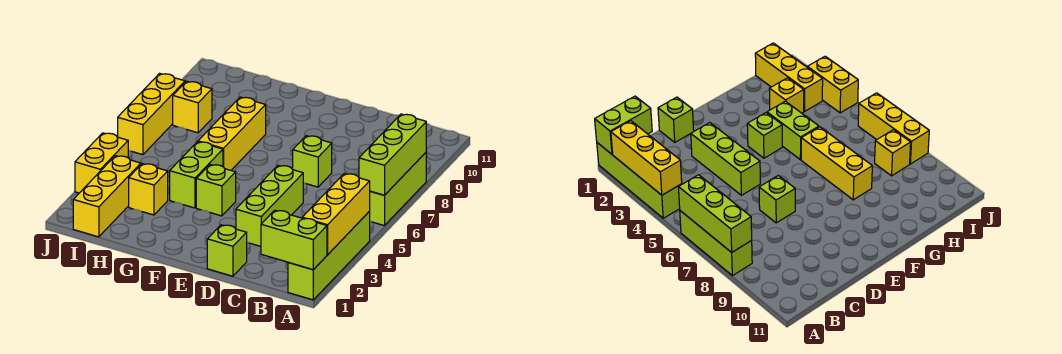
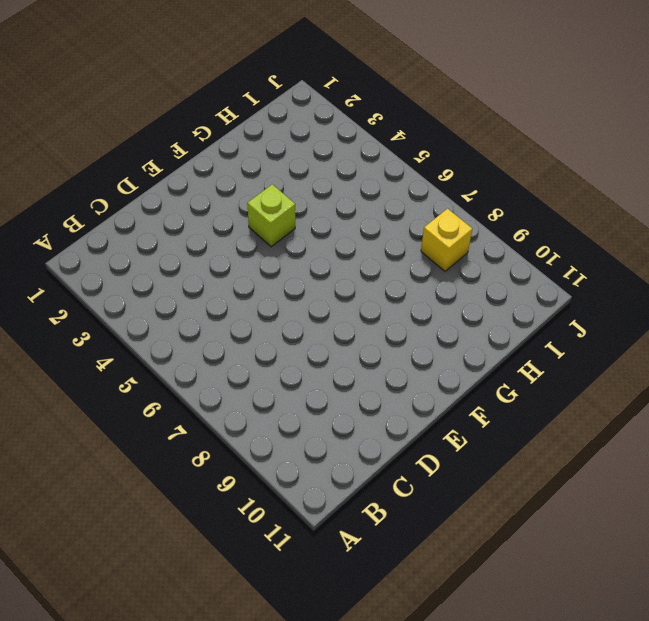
none -> lime 1x4 brick [288,212,370,300]
none -> lime 1x3 brick [369,153,426,226]
none -> lime 1x1 brick [207,225,247,276]

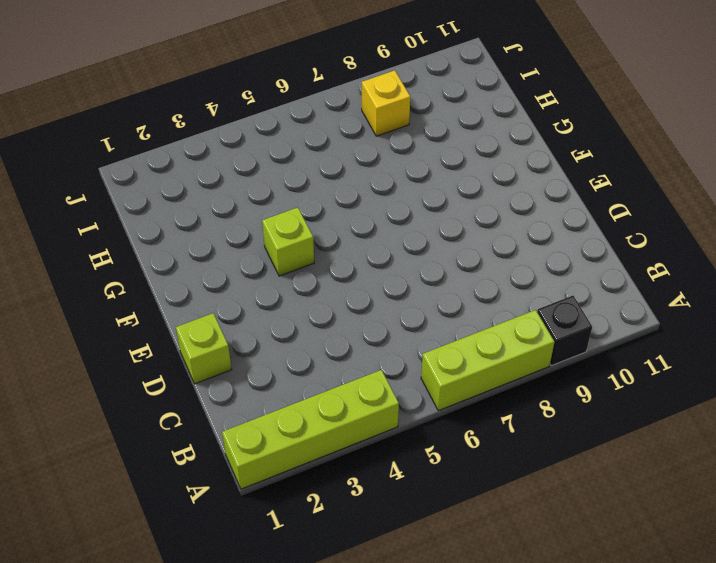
black 1x1 brick [537,296,592,366] -> none
none -> lime 1x3 brick [236,165,303,246]
none -> lime 1x1 brick [293,136,332,187]
none -> lime 1x2 brick [170,142,223,208]

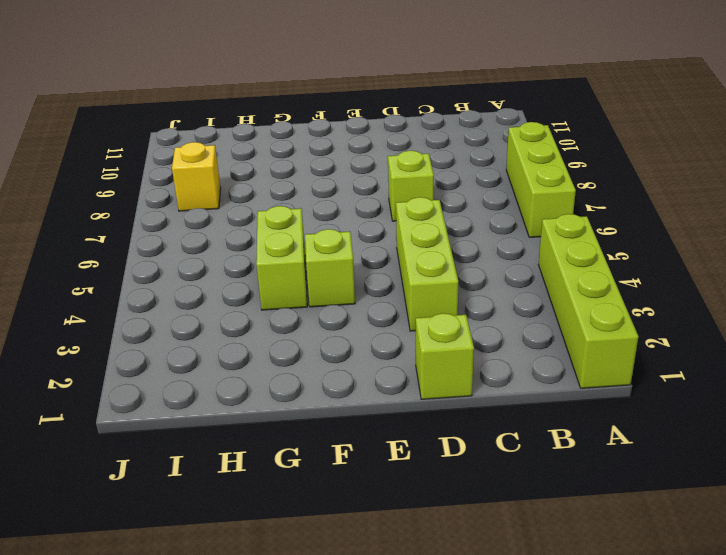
none -> yellow 1x3 brick [198,97,266,170]
none -> yellow 1x1 brick [129,164,168,215]
none -> yellow 1x3 brick [73,156,141,237]

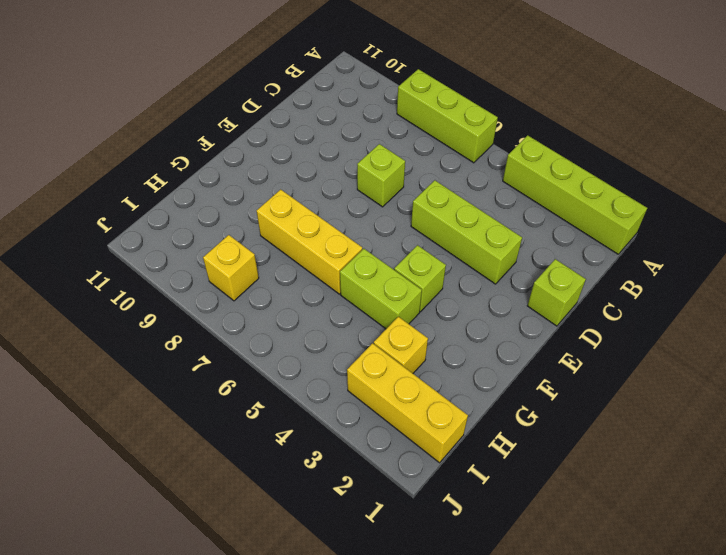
none -> yellow 1x2 brick [75,133,128,193]
none -> yellow 1x3 brick [118,73,185,155]
none -> lime 1x2 brick [261,210,327,270]

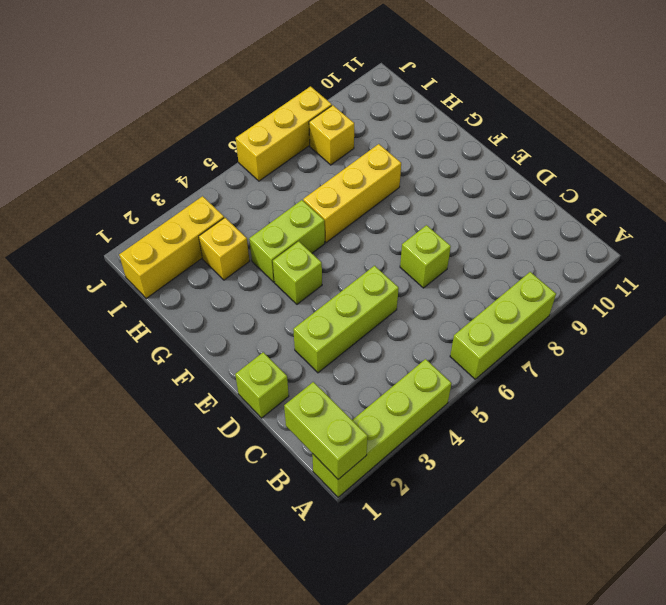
none -> yellow 1x2 brick [75,133,128,193]
none -> yellow 1x3 brick [302,174,370,255]
none -> lime 1x3 brick [359,114,426,195]

